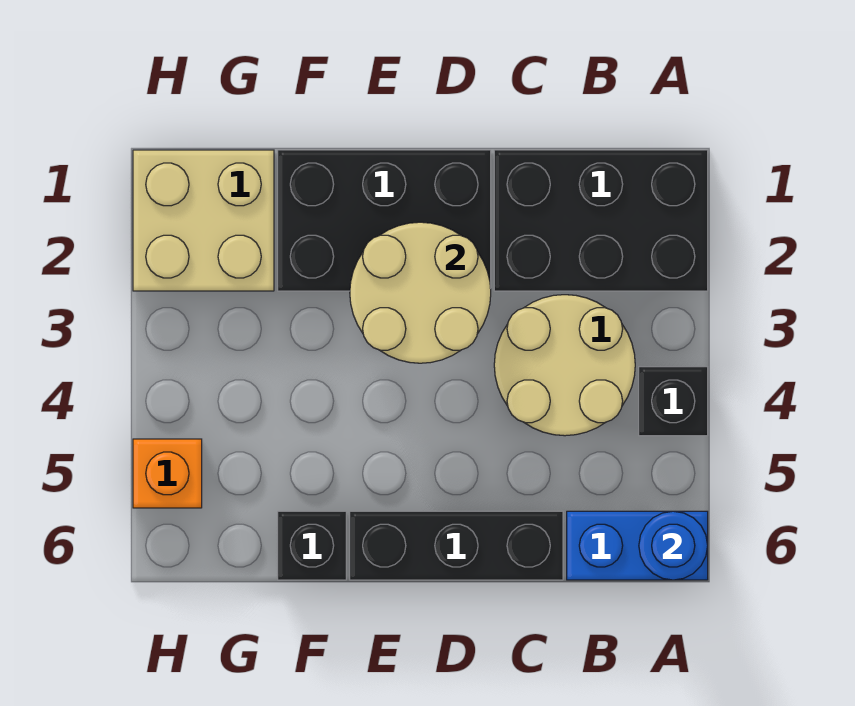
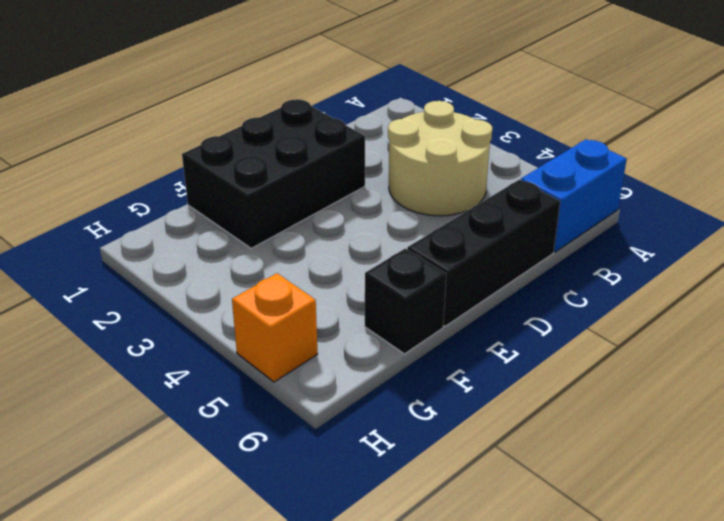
none -> black 2x3 brick [494,150,708,291]
none -> black 1x1 brick [639,367,708,436]

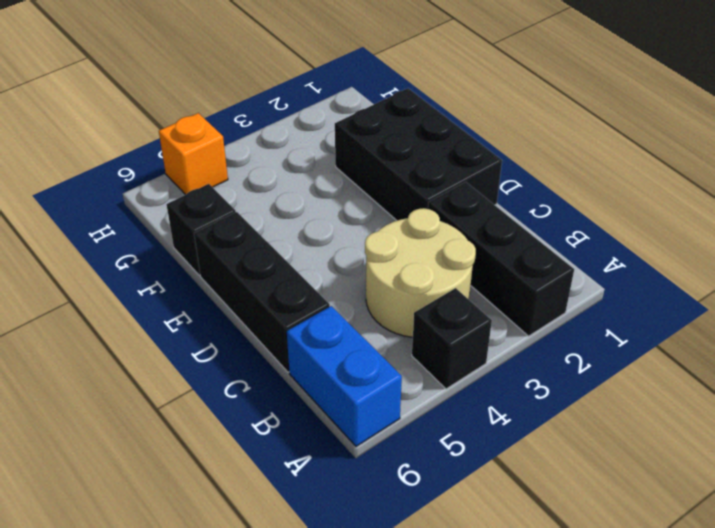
black 1x3 brick [428,182,574,336] -> black 2x3 brick [494,150,708,291]
none -> tan 2x2 brick [133,150,274,291]
none -> blue 1x1 round brick [639,511,708,580]

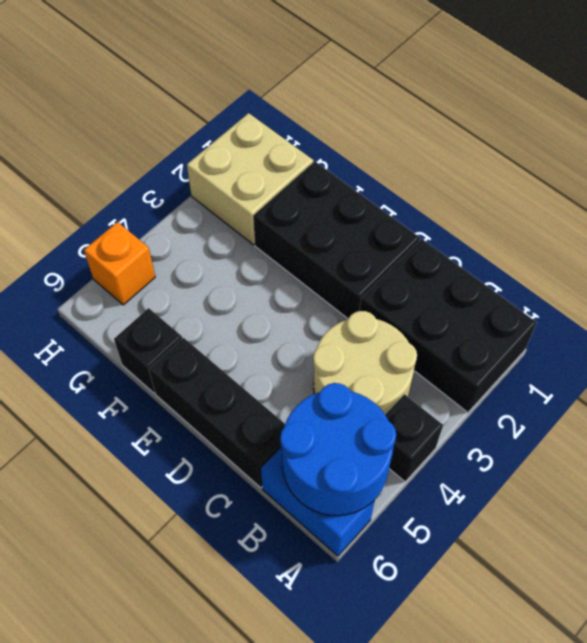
blue 2x2 round brick [280,383,396,516] -> blue 1x1 round brick [639,511,708,580]
none -> tan 2x2 round brick [350,222,491,363]

